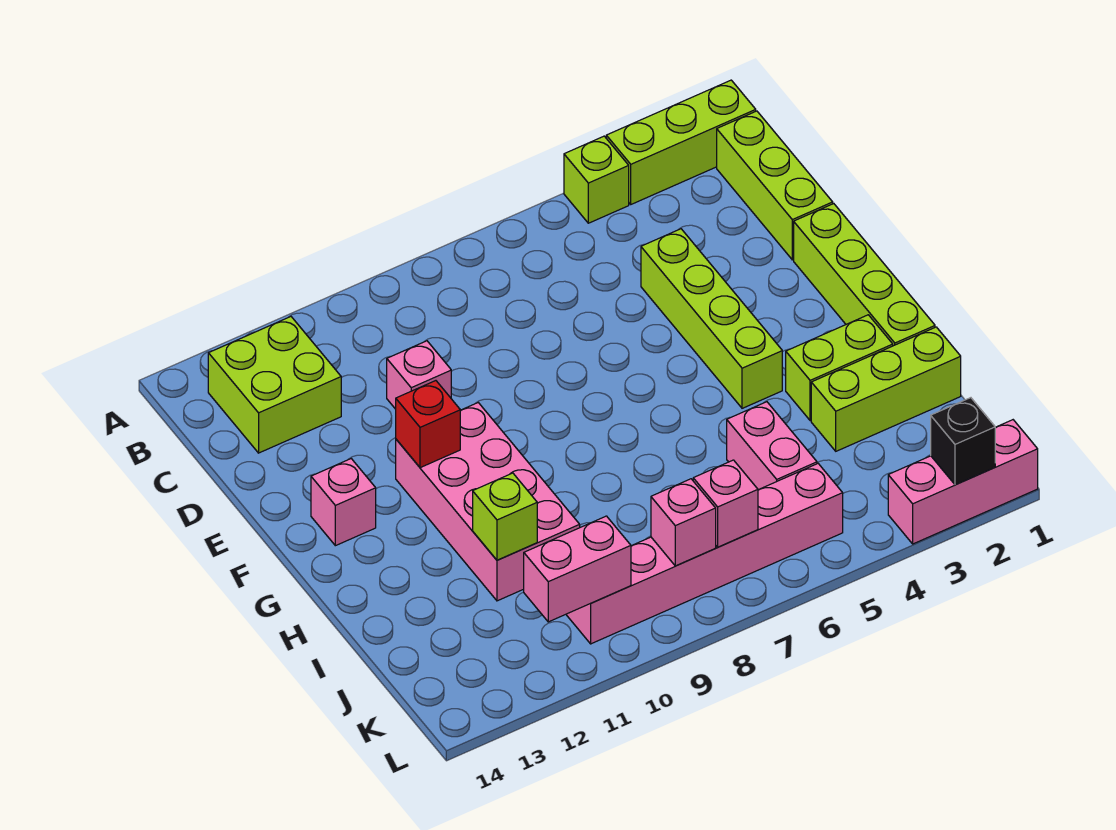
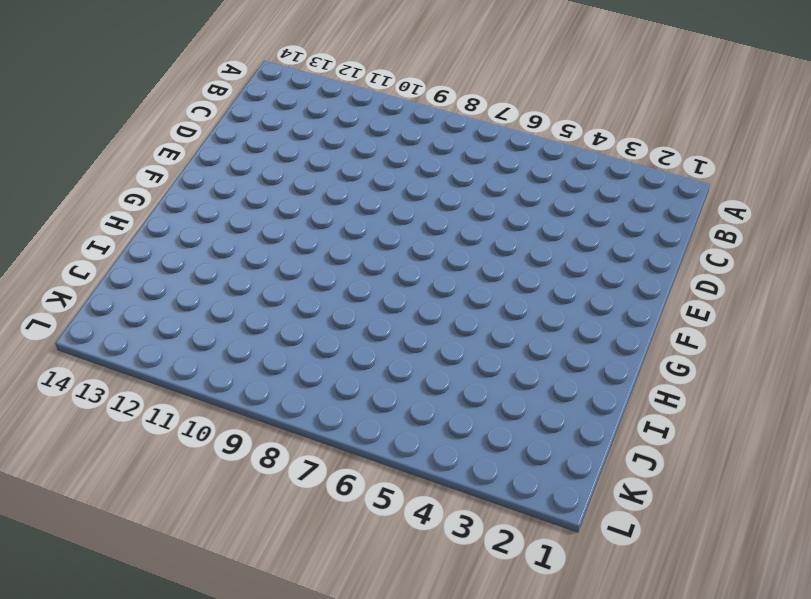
none -> lime 1x3 brick [606,80,756,204]
none -> lime 1x1 brick [564,136,629,223]
none -> lime 1x3 brick [717,111,833,260]

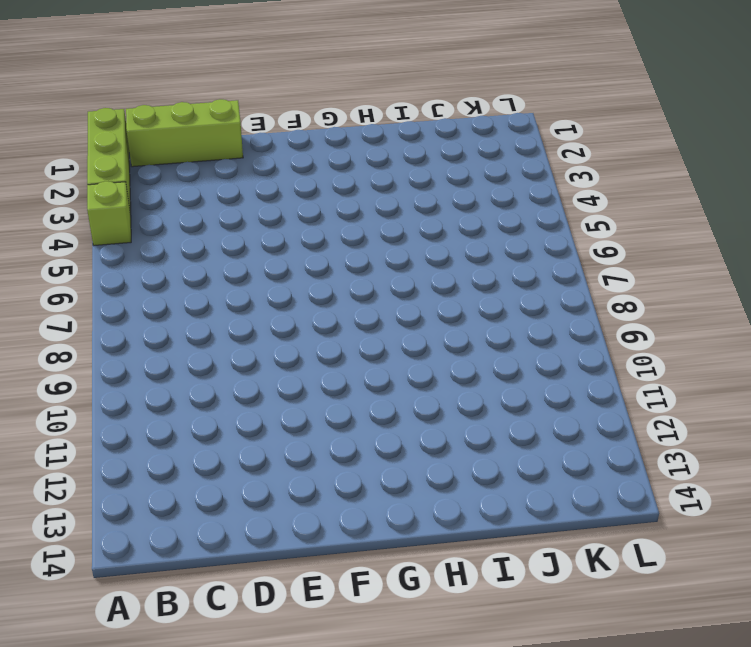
none -> lime 2x2 brick [208,317,341,453]
none -> lime 1x4 brick [641,229,782,408]
none -> pink 1x1 brick [387,341,451,409]

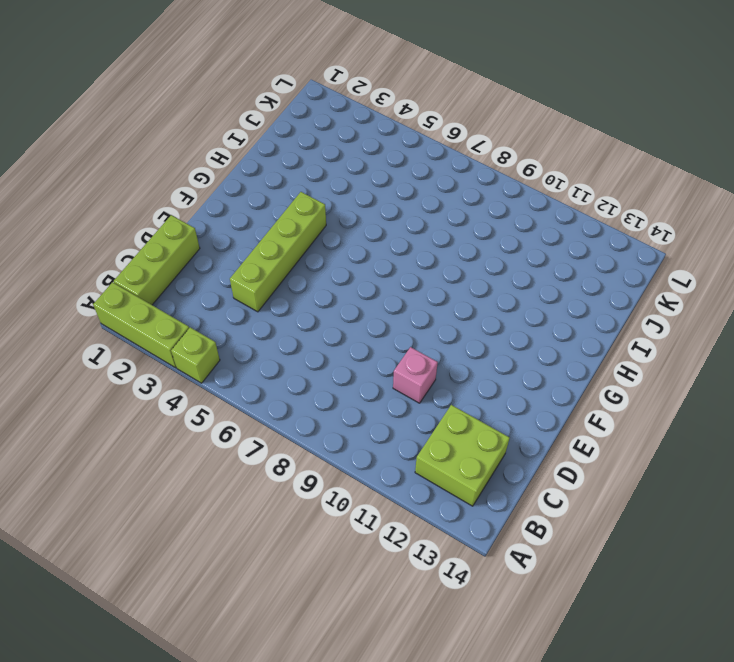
none -> lime 1x4 brick [794,204,935,346]
none -> pink 2x4 brick [396,403,580,601]
none -> pink 1x1 brick [311,459,376,546]

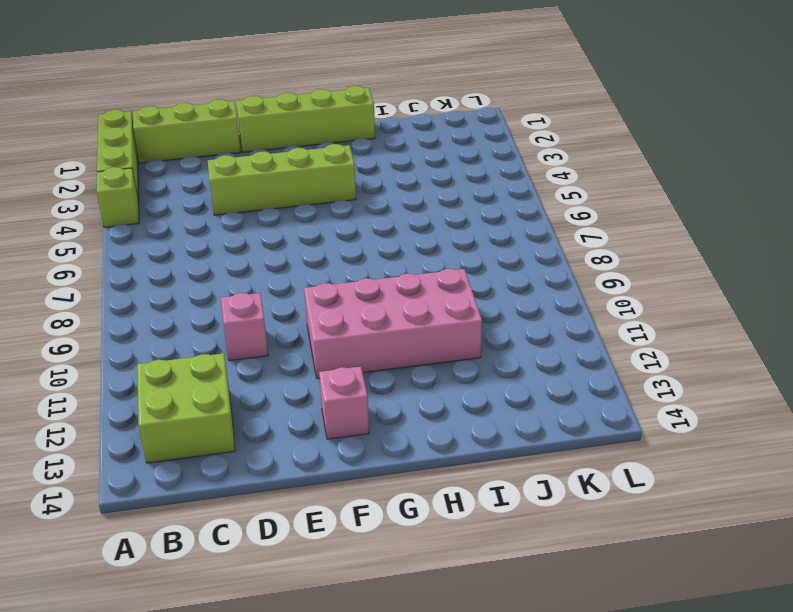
none -> lime 1x2 brick [786,315,893,421]
none -> lime 1x3 brick [811,327,961,451]
none -> pink 1x2 brick [727,402,817,490]

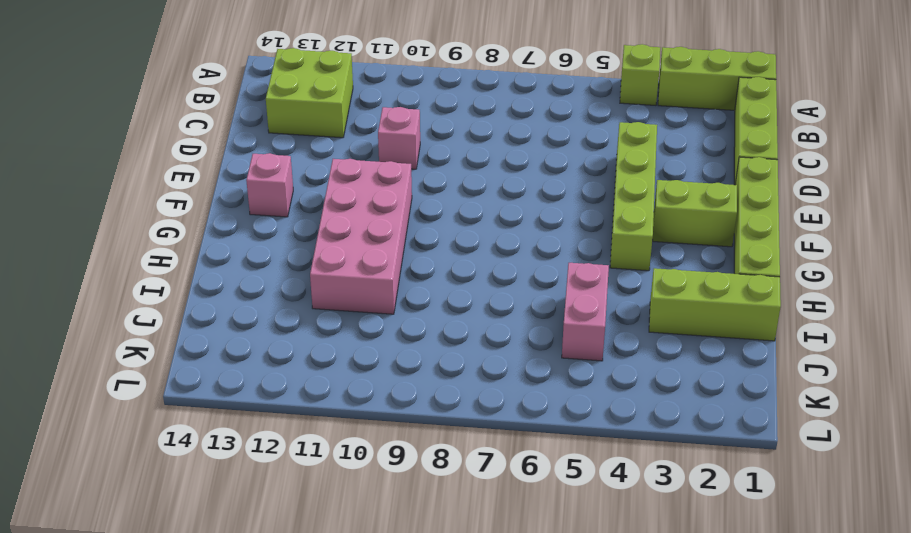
lime 1x2 brick [653,180,737,247] -> lime 1x2 brick moved to [786,315,893,421]
none -> pink 1x6 brick [566,464,843,644]
none -> pink 1x3 brick [888,420,1038,544]
none -> red 1x1 brick [396,381,460,468]

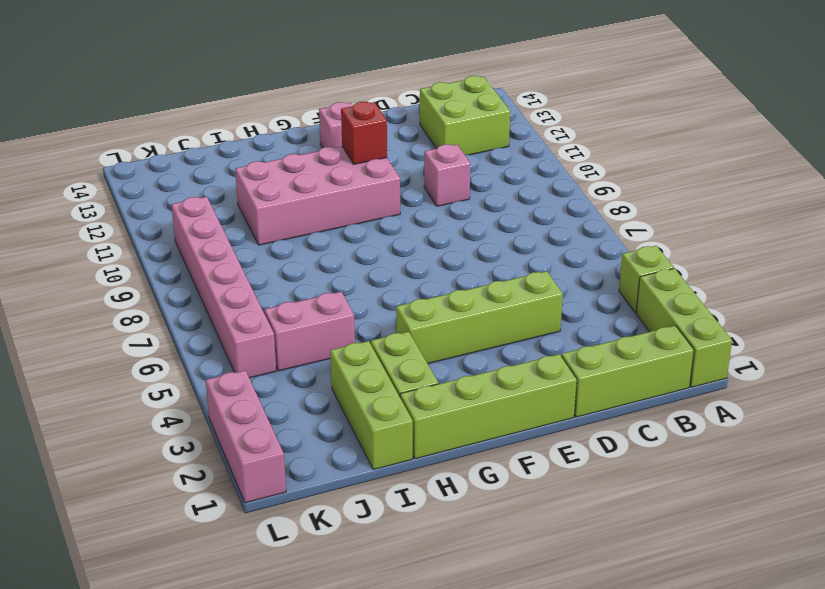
none -> lime 1x1 brick [473,473,537,560]
none -> pink 1x1 brick [693,460,758,547]
none -> pink 1x1 brick [651,479,716,566]

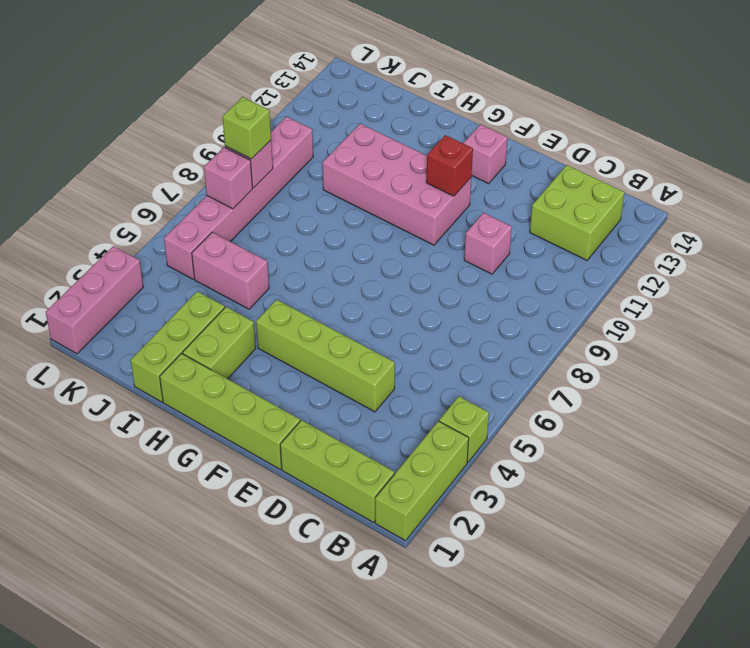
lime 1x1 brick [222,97,271,159] -> lime 1x1 brick moved to [473,473,537,560]
none -> pink 1x2 brick [524,516,631,622]
none -> black 1x1 brick [931,398,995,485]

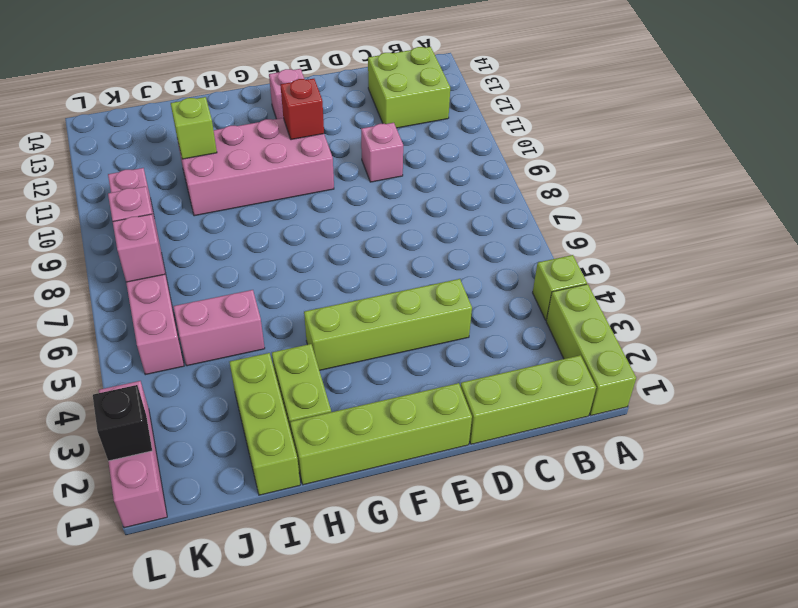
none -> pink 1x2 brick [524,516,631,622]

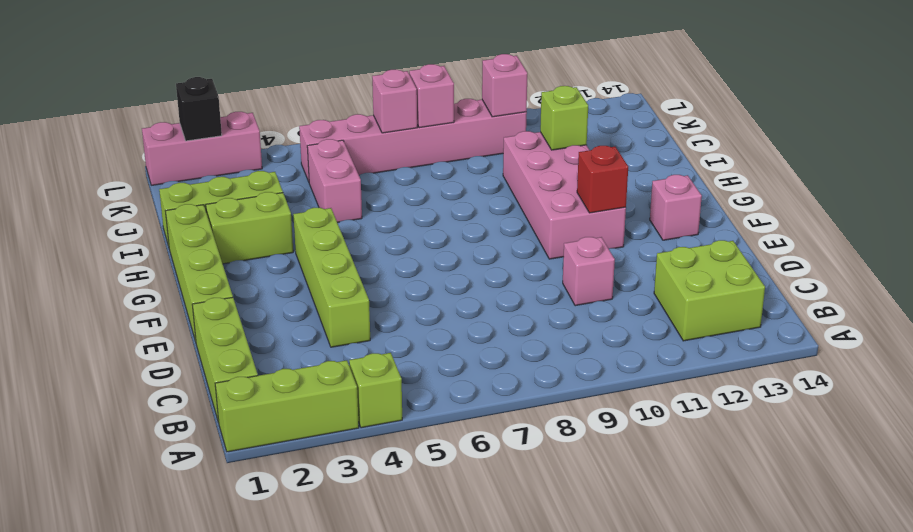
pink 1x1 brick [482,54,527,117] -> pink 1x2 brick [524,516,631,622]

